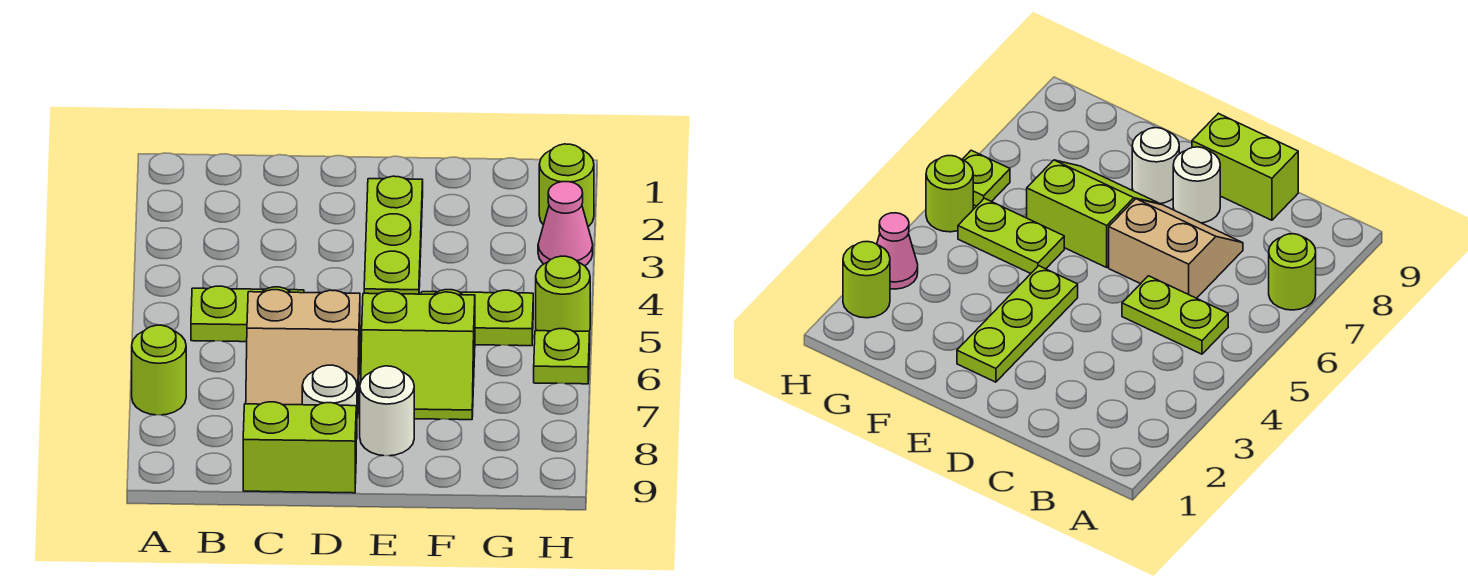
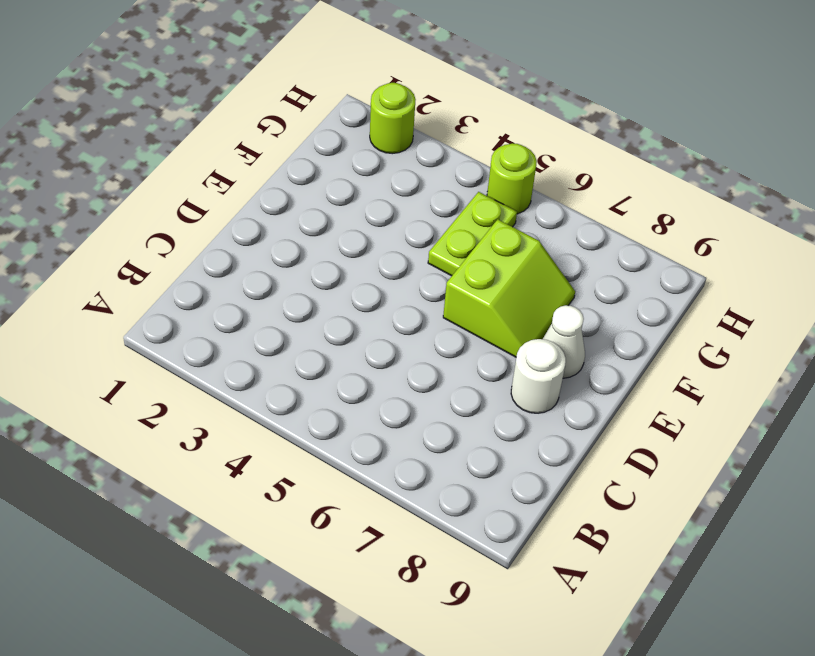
white 1x1 cone [543,305,585,378] -> white 1x1 round brick [360,366,414,456]
none -> lime 1x1 round brick [132,325,186,415]
none -> lime 1x2 plate [191,286,304,342]
none -> tan 2x2 slope [246,290,360,418]

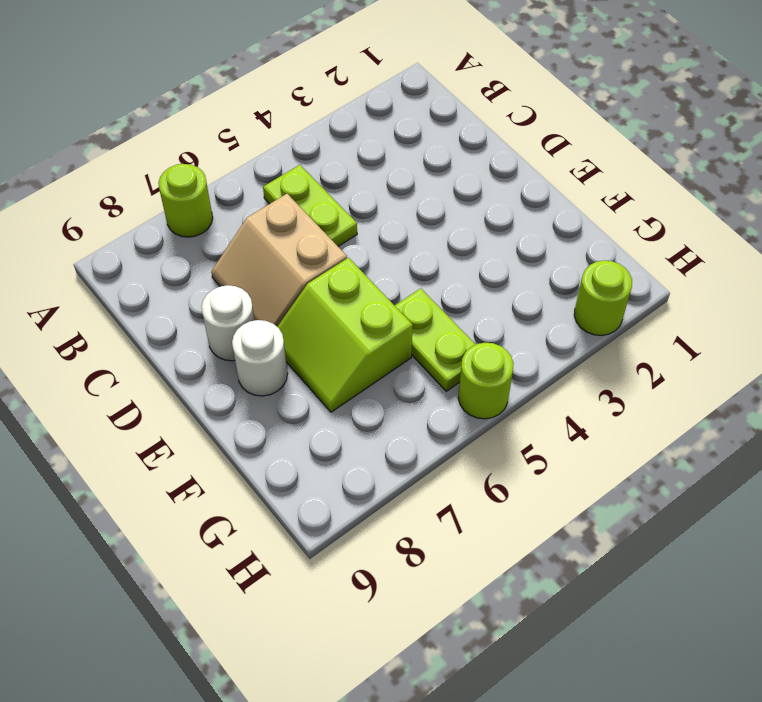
none -> lime 1x2 brick [243,402,356,493]
none -> lime 1x3 plate [364,176,423,294]
none -> pink 1x1 cone [538,182,593,266]

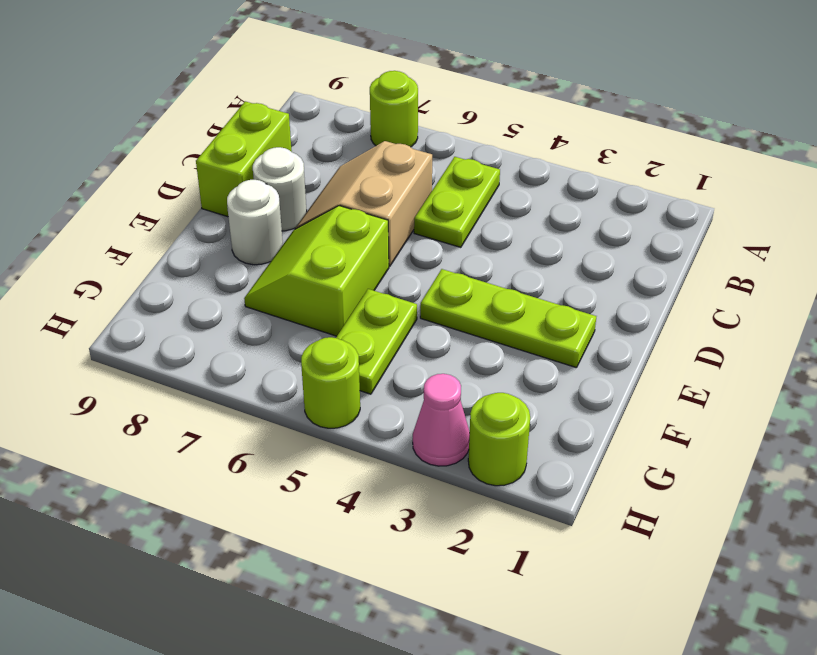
none -> lime 1x1 plate [534,329,590,384]

